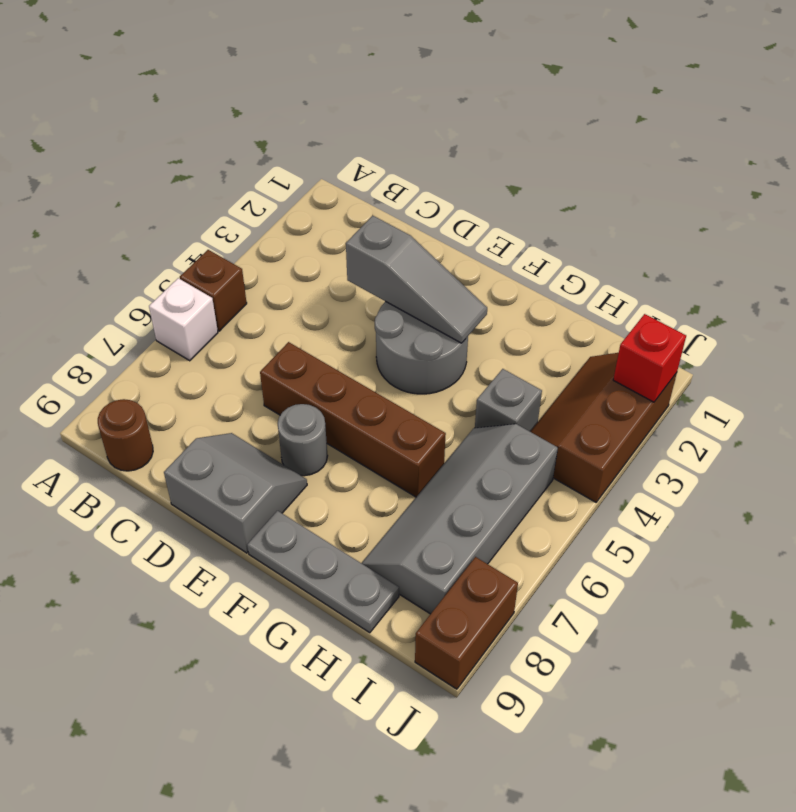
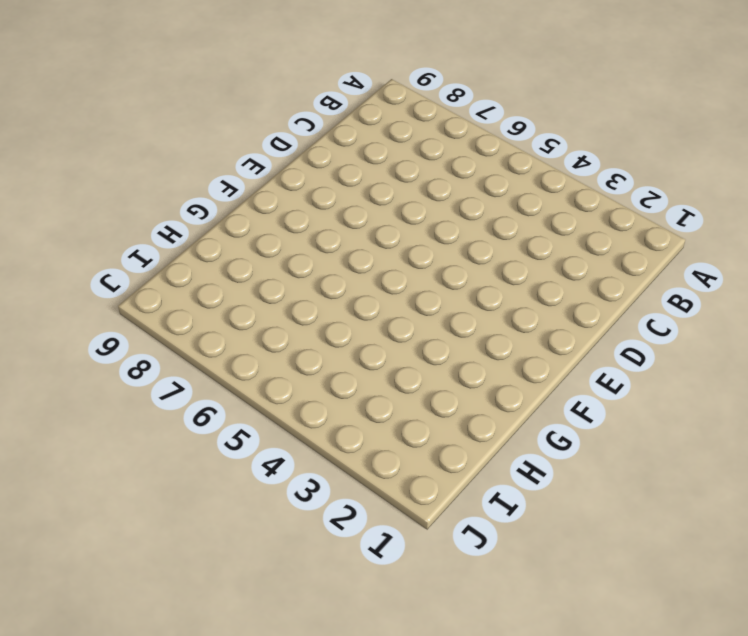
none -> brown 1x1 brick [180,250,247,331]
none -> white 1x1 brick [149,278,218,361]
none -> brown 1x1 round brick [98,399,153,471]

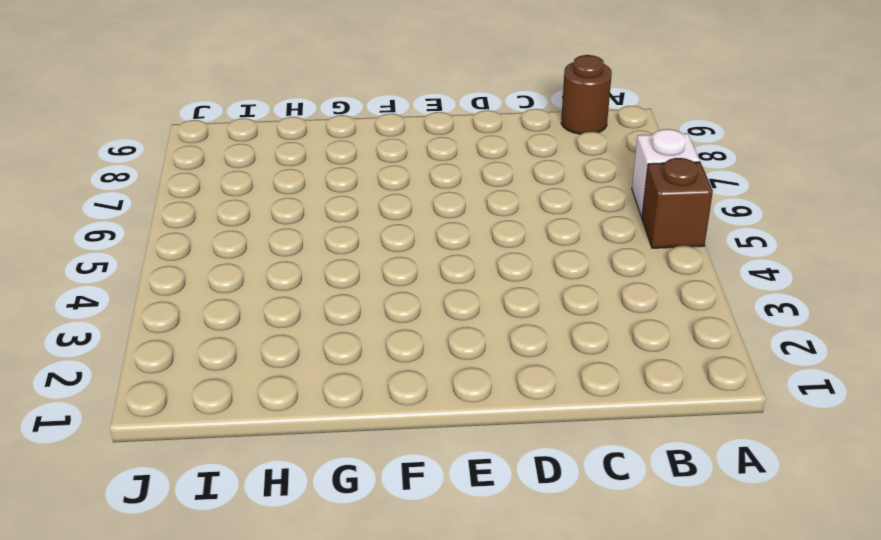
none -> brown 1x4 brick [260,342,446,497]
none -> grey 2x2 slope [164,433,307,553]
none -> grey 2x2 round brick [375,301,468,394]

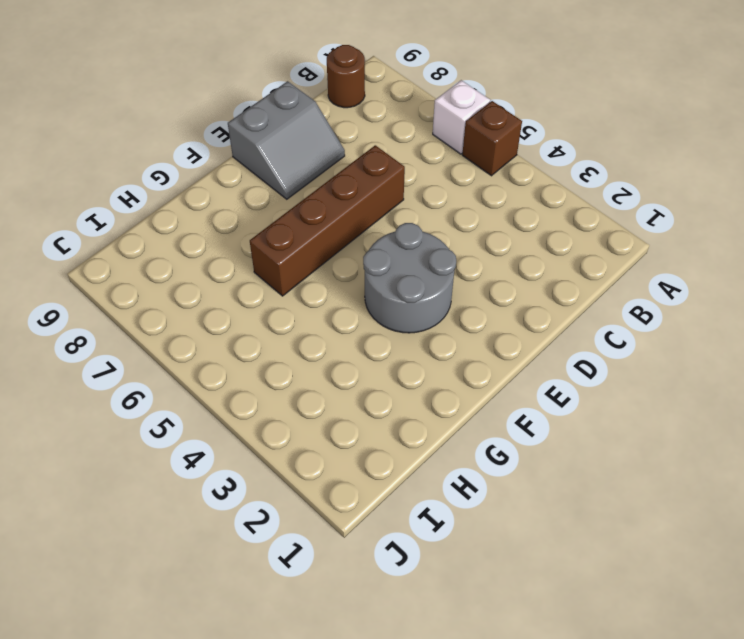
none -> grey 1x1 round brick [278,404,328,476]
none -> grey 1x3 plate [247,511,399,633]
none -> grey 1x1 brick [475,369,542,431]

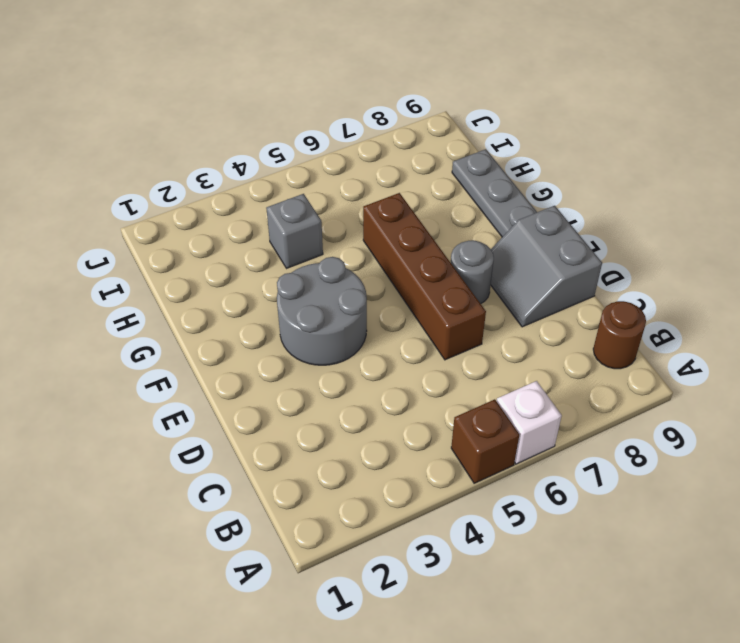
none -> grey 2x4 slope [362,424,558,614]
none -> brown 2x3 slope [530,353,677,502]
none -> brown 1x2 brick [415,557,518,689]

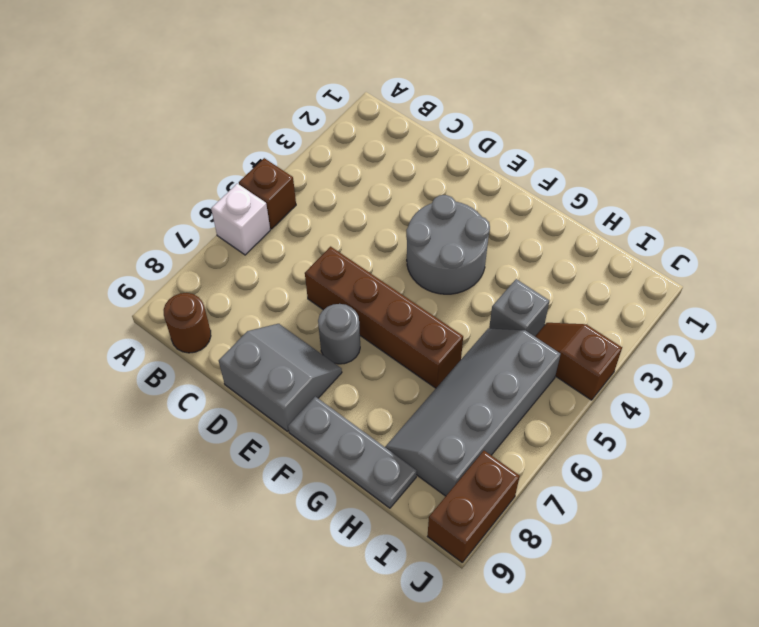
brown 1x2 slope [535,323,622,400] -> brown 2x3 slope [530,353,677,502]
none -> grey 1x3 slope [346,216,487,343]
none -> red 1x1 brick [613,314,686,402]

